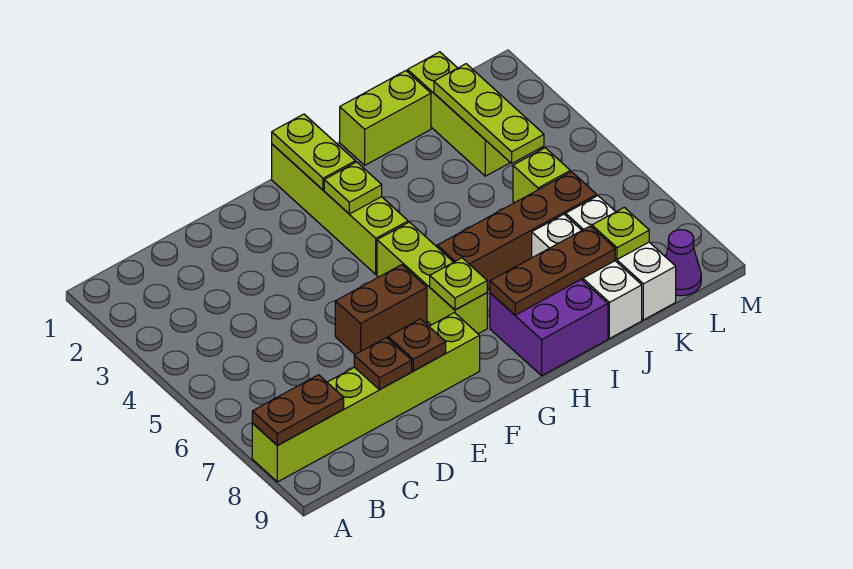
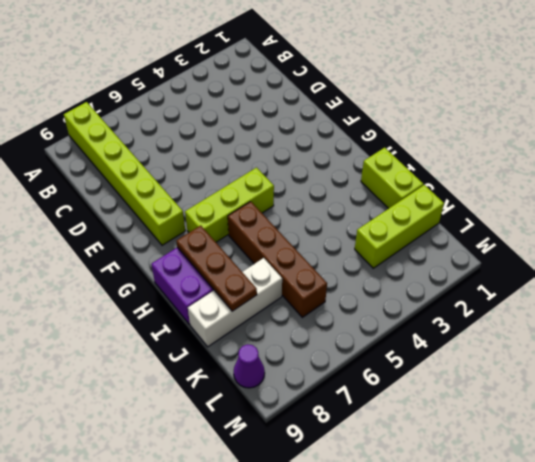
none -> brown 1x2 brick [335,265,427,354]
none -> lime 1x4 brick [272,144,408,274]
none -> lime 1x1 brick [513,148,570,203]

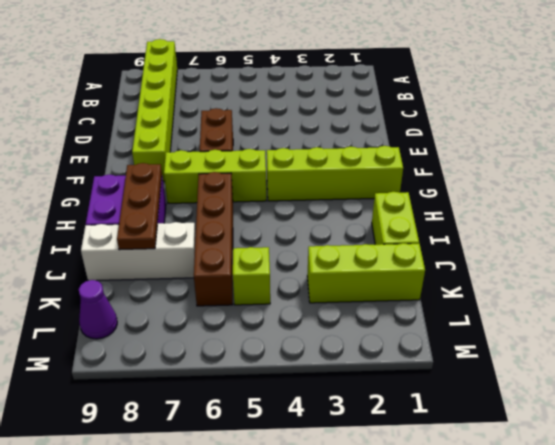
none -> white 1x3 brick [566,196,676,320]
none -> brown 1x2 plate [252,375,344,446]
none -> brown 1x1 plate [354,338,412,390]

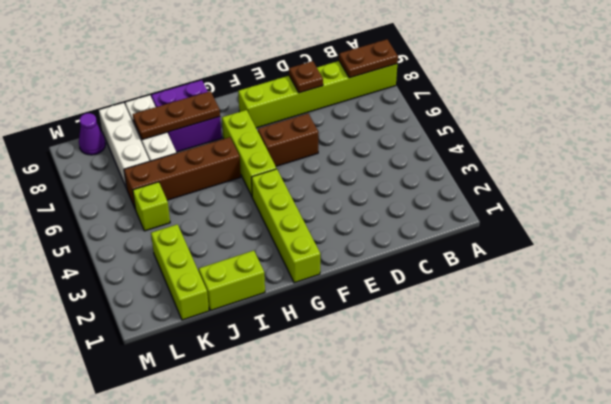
none -> brown 1x1 plate [388,319,446,371]
none -> lime 1x2 plate [272,114,355,190]
none -> lime 1x1 plate [324,162,382,214]

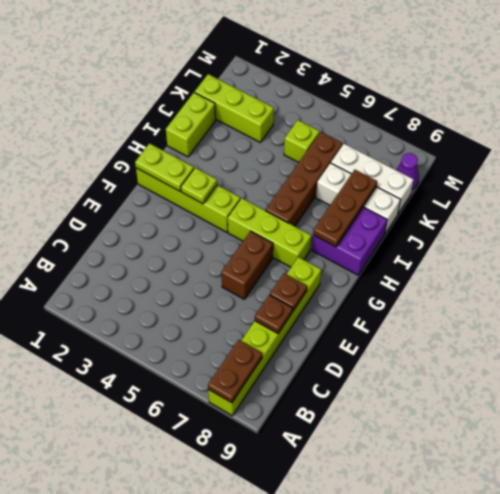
none -> lime 1x1 plate [430,258,487,310]
none -> lime 1x3 plate [434,64,544,163]
none -> lime 1x1 plate [592,207,649,259]

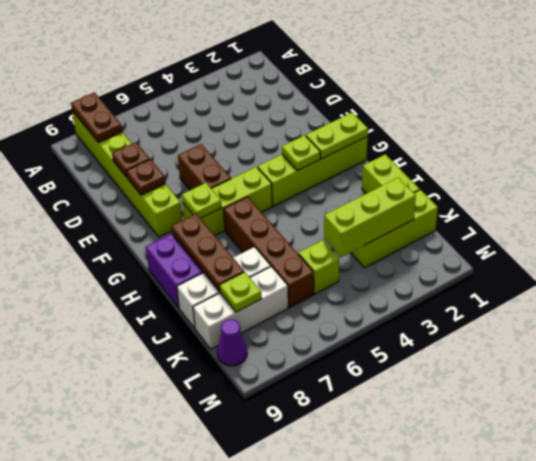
lime 1x3 brick [324,178,416,257] -> lime 1x3 plate [434,64,544,163]

